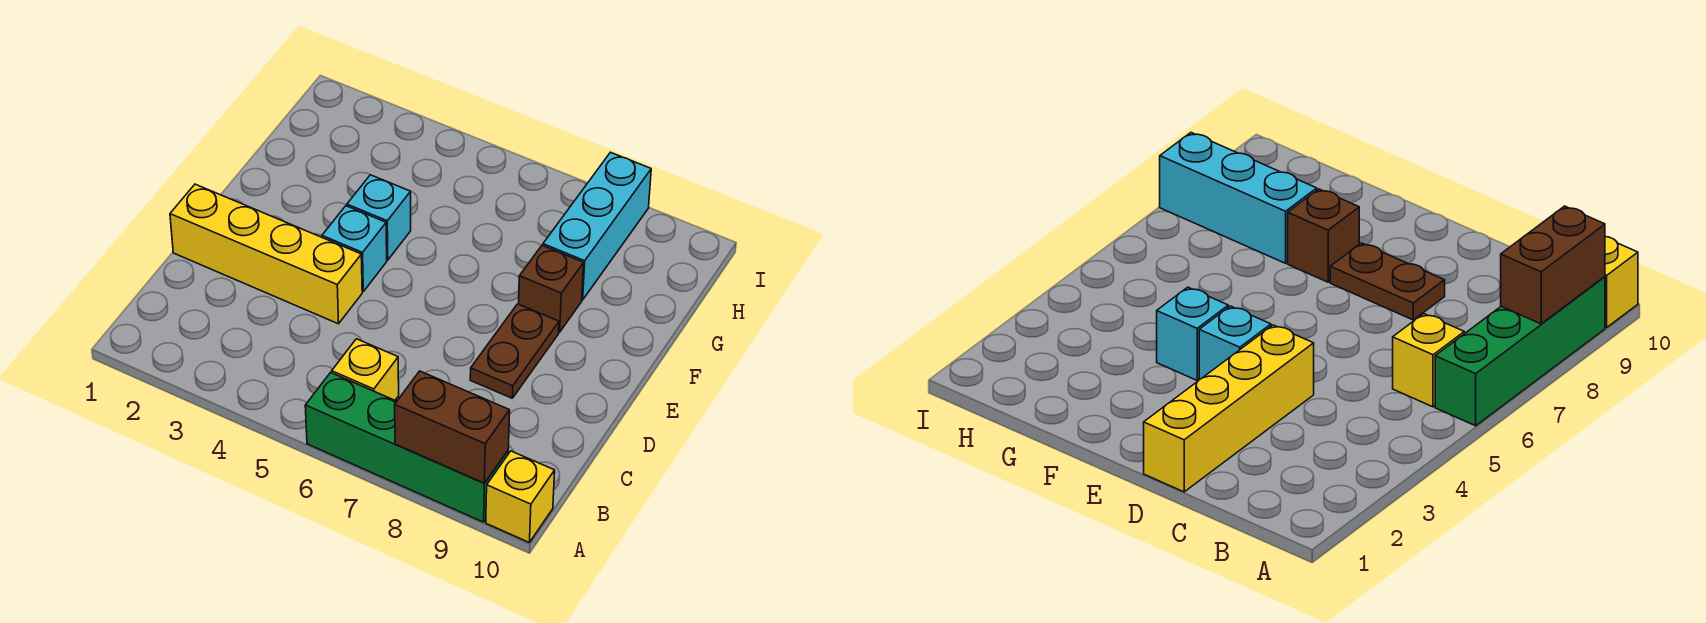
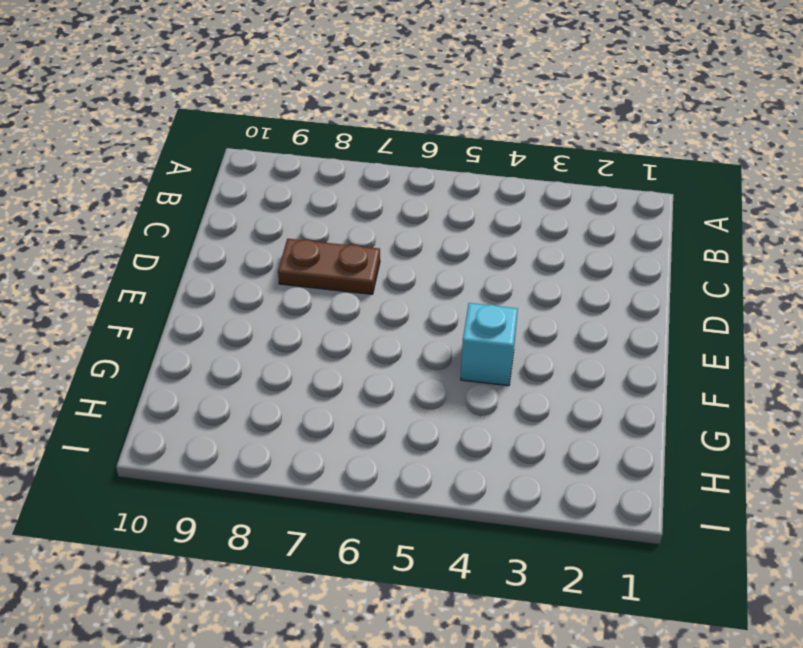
brown 1x2 plate [278,239,380,294] -> brown 1x2 plate turned to [470,304,559,398]
none -> green 1x4 brick [305,373,508,522]
none -> yellow 1x1 brick [486,451,555,542]

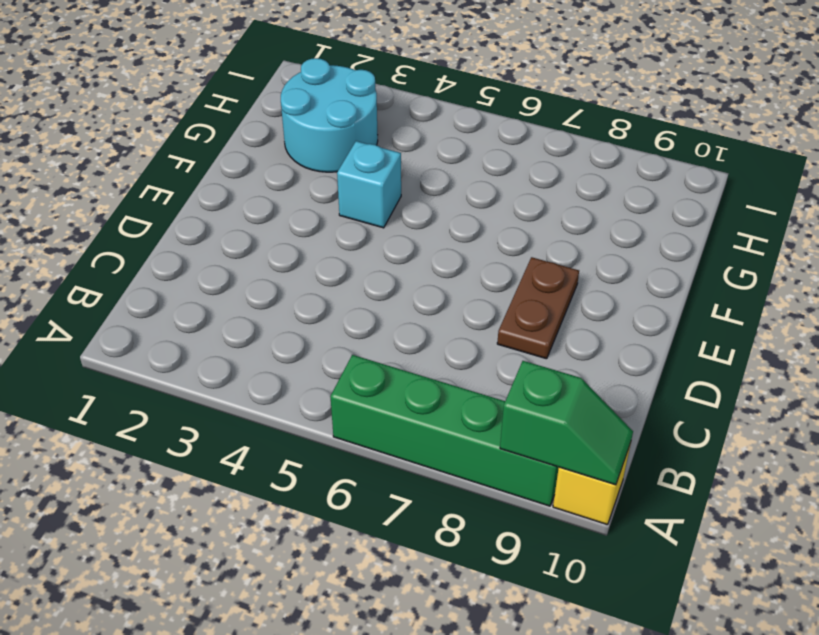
green 1x2 slope [500,361,633,485] -> brown 1x2 brick [395,371,510,483]
cyan 2x2 round brick [281,58,378,172] -> none
none -> yellow 1x1 brick [332,339,399,400]
none -> yellow 1x4 brick [170,184,362,324]

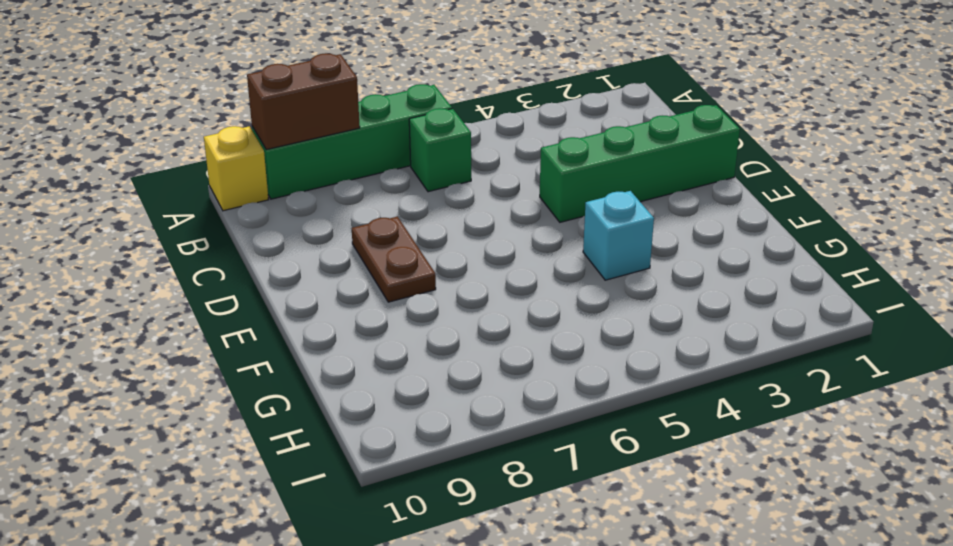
green 1x1 brick [409,108,471,192] -> yellow 1x1 brick [332,339,399,400]
green 1x4 brick [540,105,740,222] -> yellow 1x4 brick [170,184,362,324]
none -> cyan 1x1 brick [322,206,387,291]
none -> brown 1x1 brick [519,245,584,332]

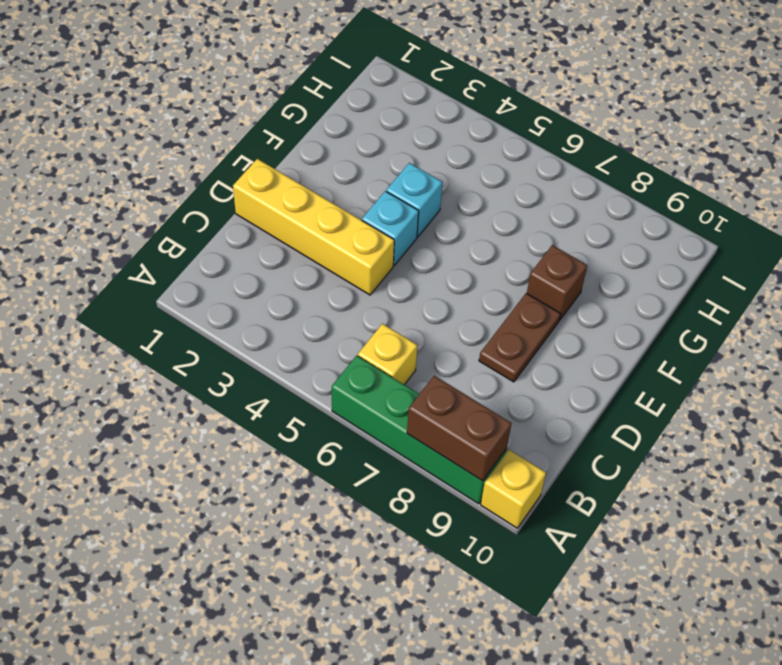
none -> cyan 1x3 brick [543,152,651,300]

